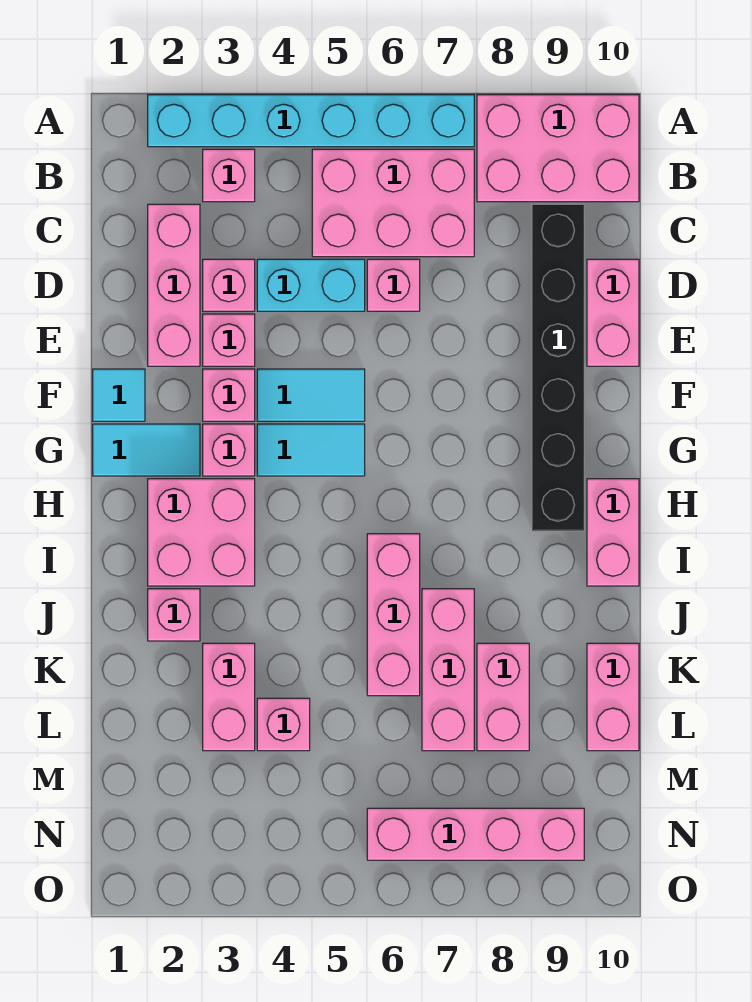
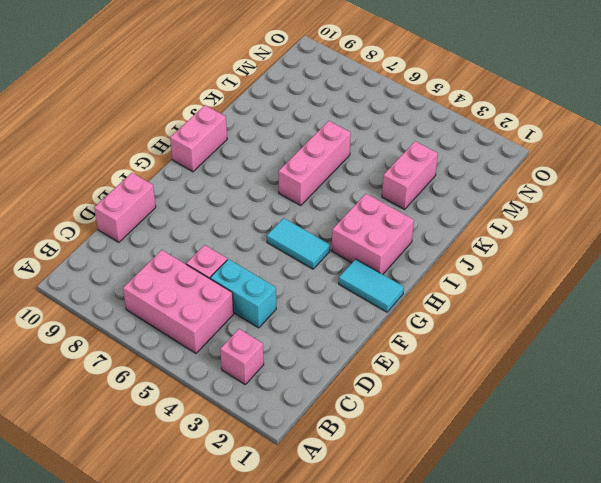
none -> cyan 1x6 brick [148,95,474,147]
none -> pink 2x3 brick [477,95,639,202]
none -> pink 1x3 brick [148,204,200,366]

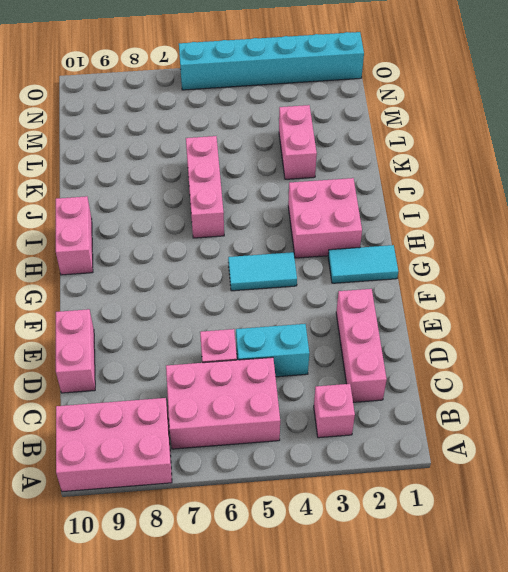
cyan 1x6 brick [179,32,364,90] -> cyan 1x6 brick moved to [148,95,474,147]
none -> black 1x6 brick [532,204,584,531]
none -> pink 1x1 brick [203,259,255,311]
none -> pink 1x1 brick [203,314,255,366]

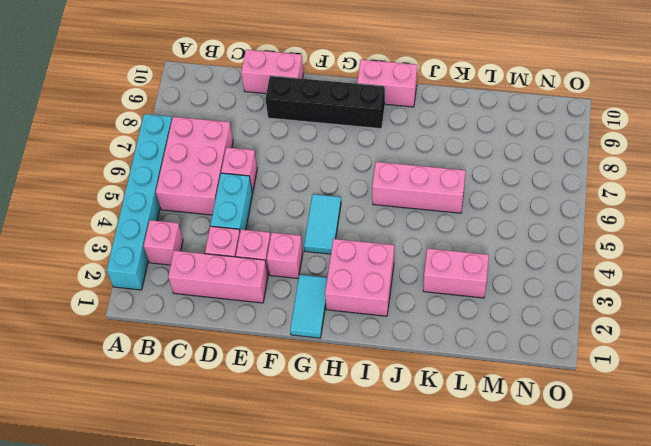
black 1x4 brick [265,76,385,129] -> black 1x6 brick [532,204,584,531]
none -> pink 2x3 brick [477,95,639,202]
none -> cyan 1x1 tile [93,369,145,421]
none -> cyan 1x2 tile [257,369,365,421]

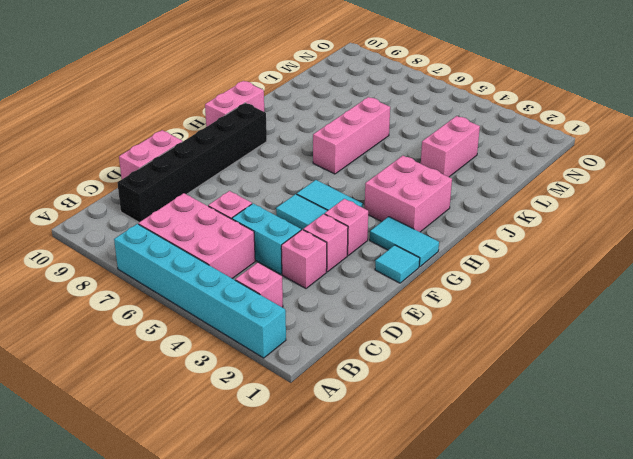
none -> pink 2x3 brick [477,95,639,202]
none -> pink 1x3 brick [148,204,200,366]
none -> pink 1x1 brick [203,424,255,476]

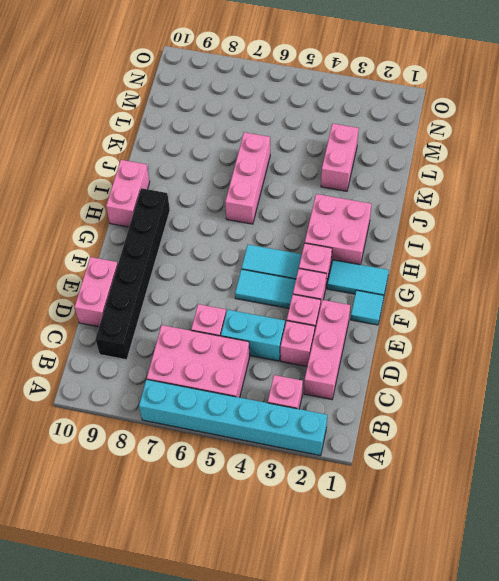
none -> pink 2x3 brick [477,95,639,202]
none -> pink 1x1 brick [148,589,200,641]
none -> pink 1x3 brick [422,589,474,751]

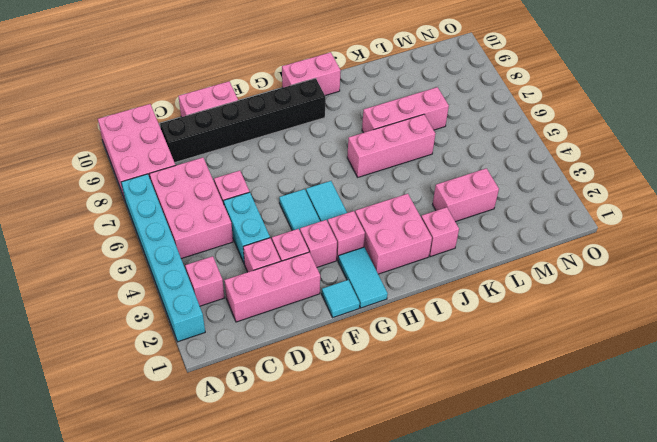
none -> pink 1x2 brick [477,643,529,751]
none -> pink 1x2 brick [587,643,639,751]
none -> pink 1x1 brick [257,698,310,751]

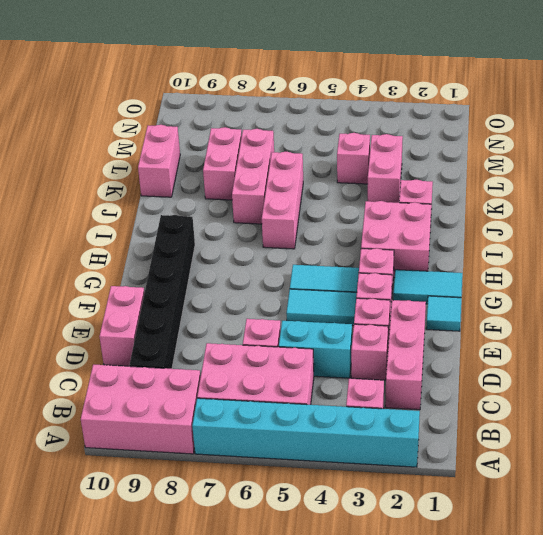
none -> pink 1x2 brick [587,479,639,586]
none -> pink 1x4 brick [367,808,584,860]

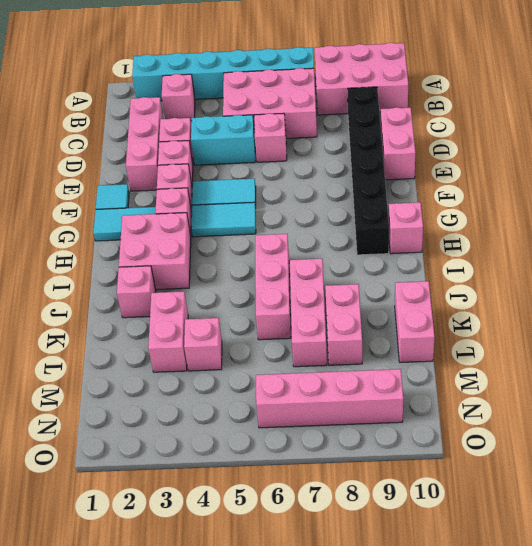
pink 1x1 brick [388,202,423,254] -> pink 1x2 brick [587,479,639,586]

